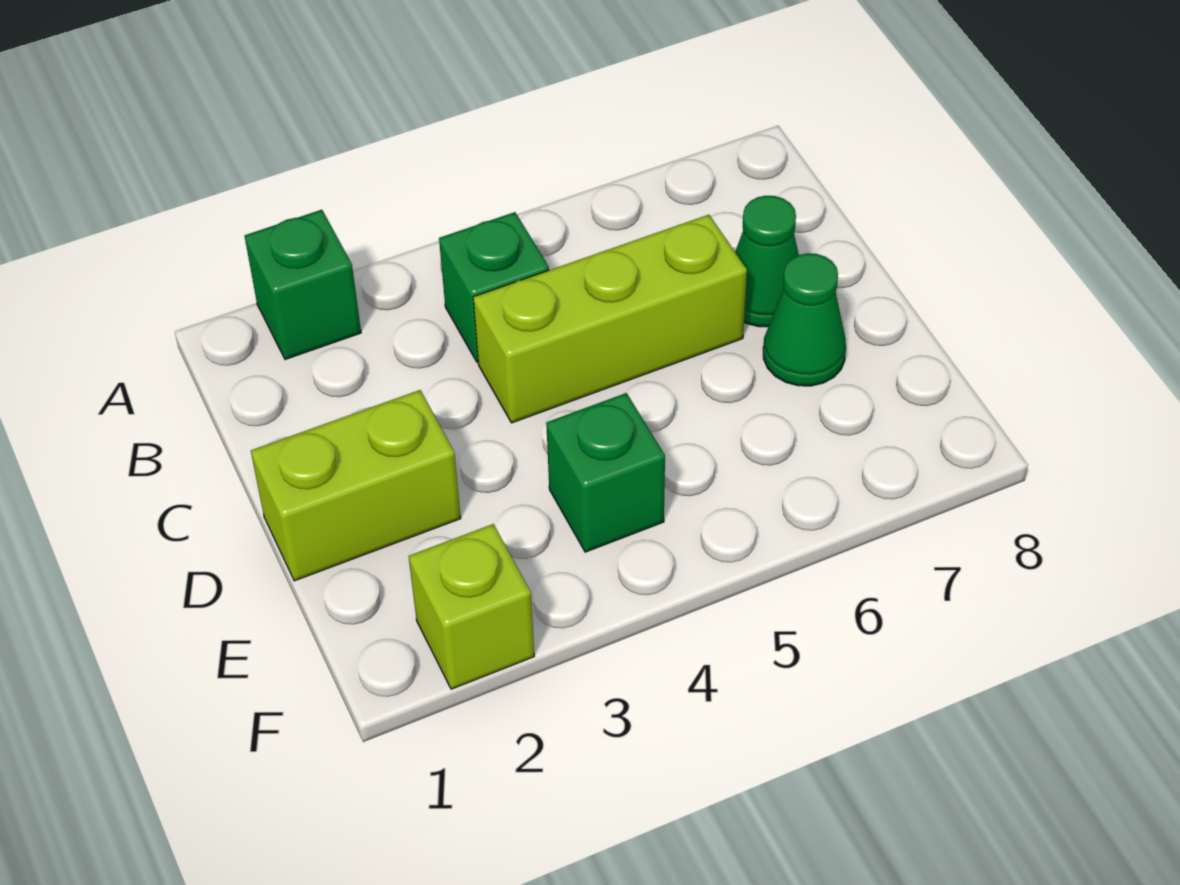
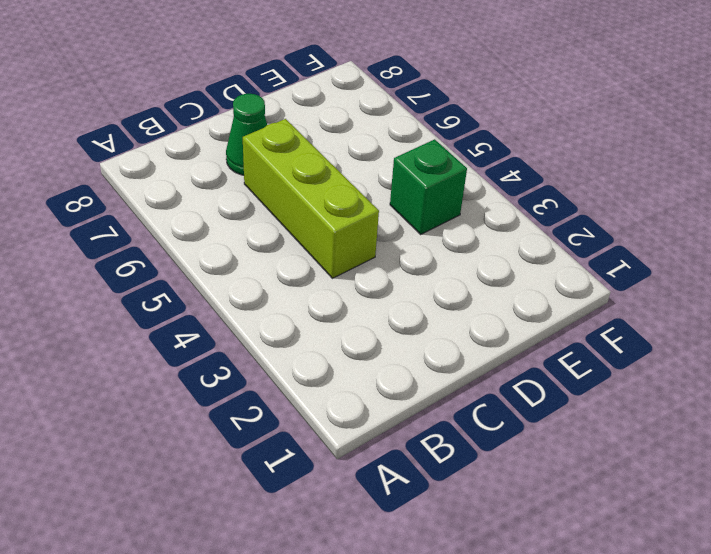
none -> green 1x1 brick [245,210,361,360]
none -> green 1x1 brick [439,212,549,362]

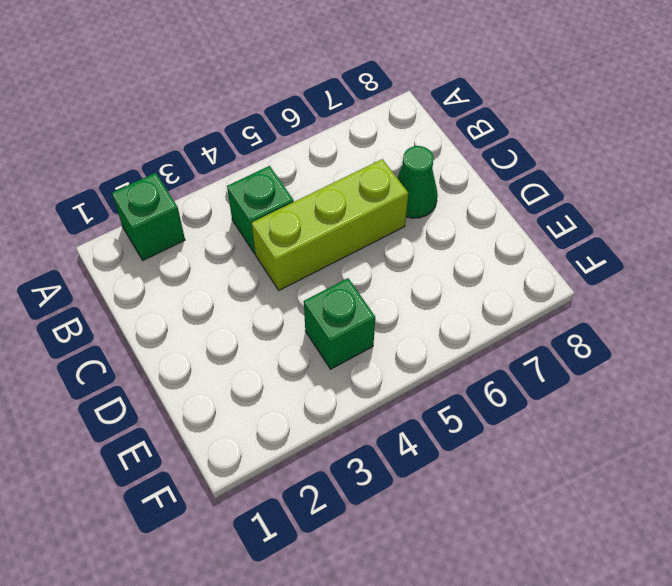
none -> lime 1x2 brick [251,390,461,581]
none -> green 1x1 cone [763,253,846,386]

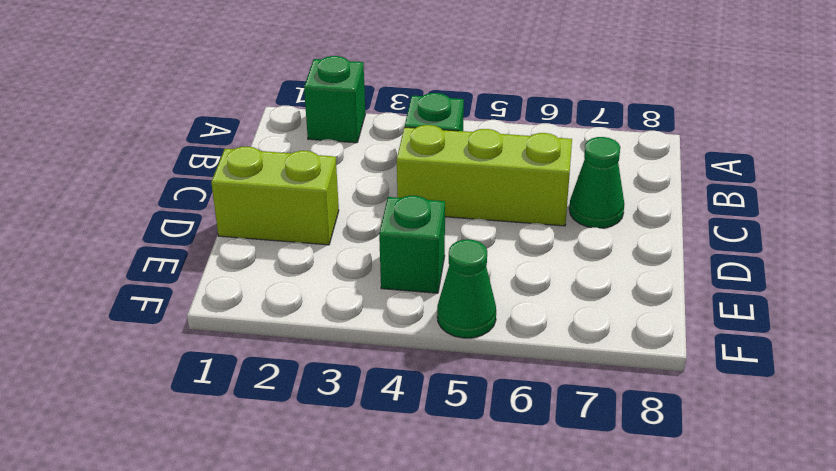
green 1x1 cone [437,239,496,338] -> green 1x1 cone moved to [763,253,846,386]
none -> lime 1x1 brick [409,524,534,689]

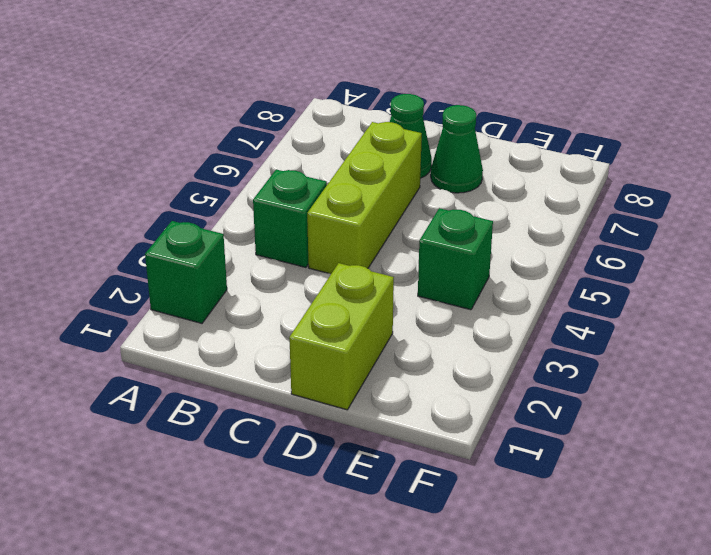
none -> lime 1x1 brick [409,524,534,689]

